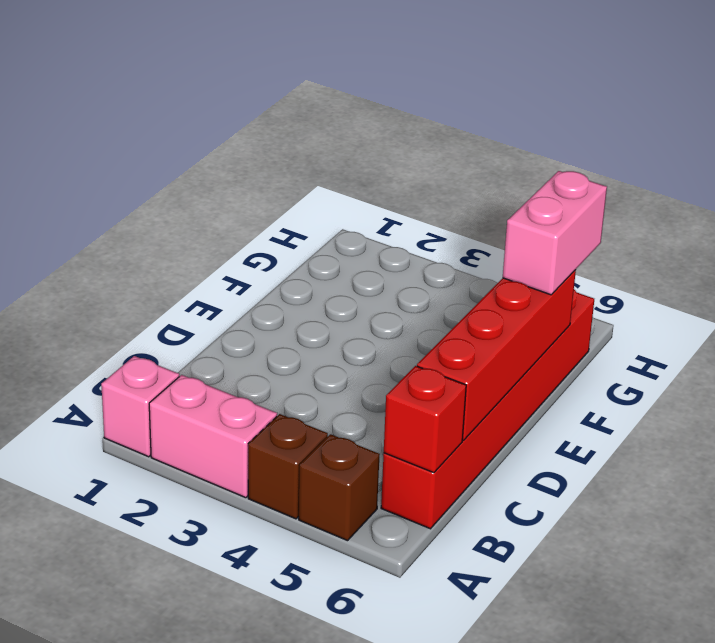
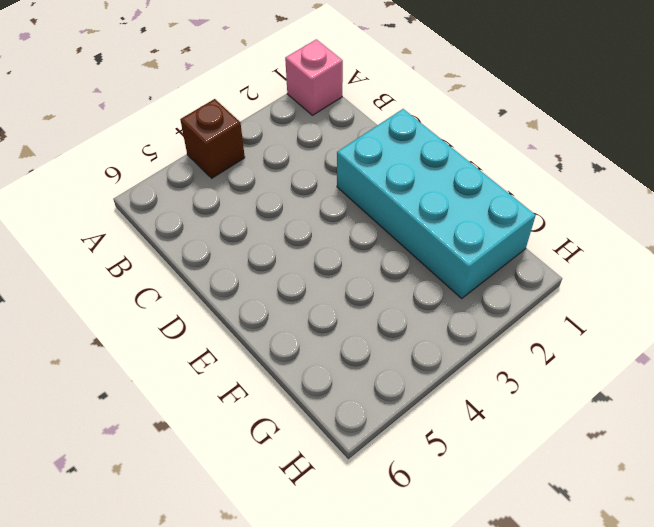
cyan 2x4 brick [337,109,536,298] -> none
none -> pink 1x2 brick [149,375,277,498]
none -> brown 1x1 brick [299,434,380,541]

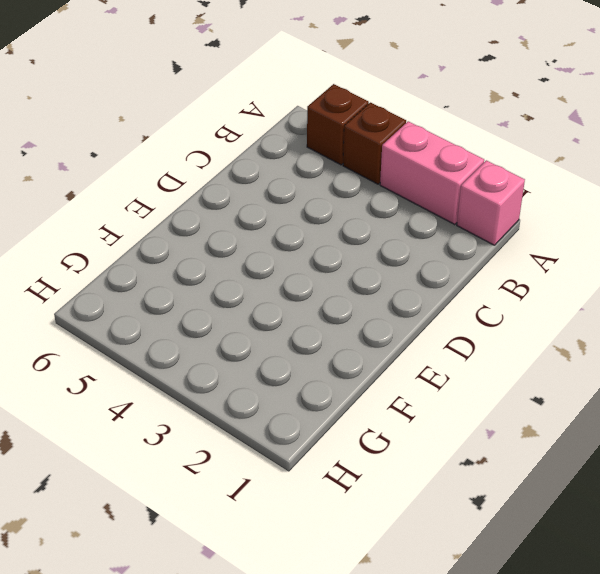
none -> red 1x6 brick [381,290,594,529]
none -> red 1x1 brick [384,366,466,473]

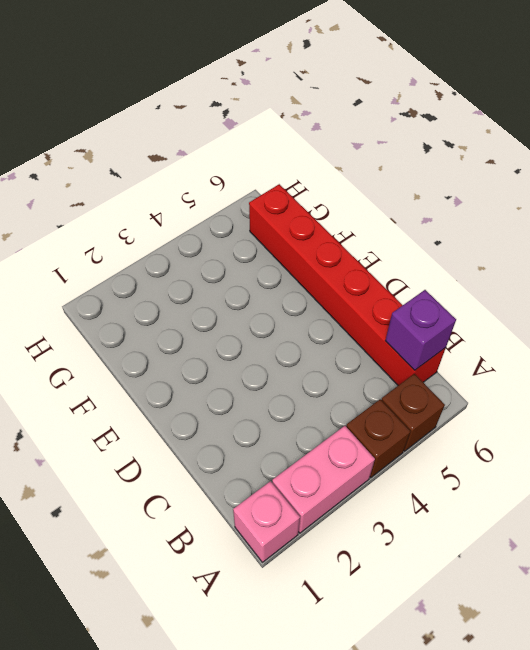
purple 1x1 brick [385,290,456,370] -> red 1x1 brick [384,366,466,473]
none -> red 1x4 brick [417,270,576,440]
none -> pink 1x2 brick [503,171,607,295]

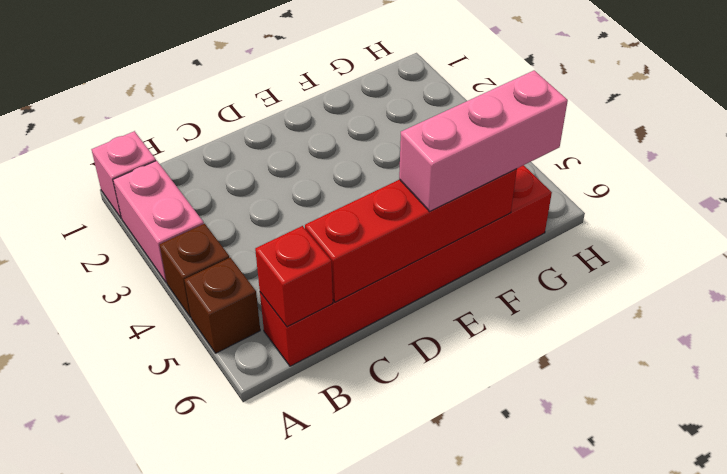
pink 1x3 brick [399,70,568,211] -> pink 1x2 brick [503,171,607,295]

